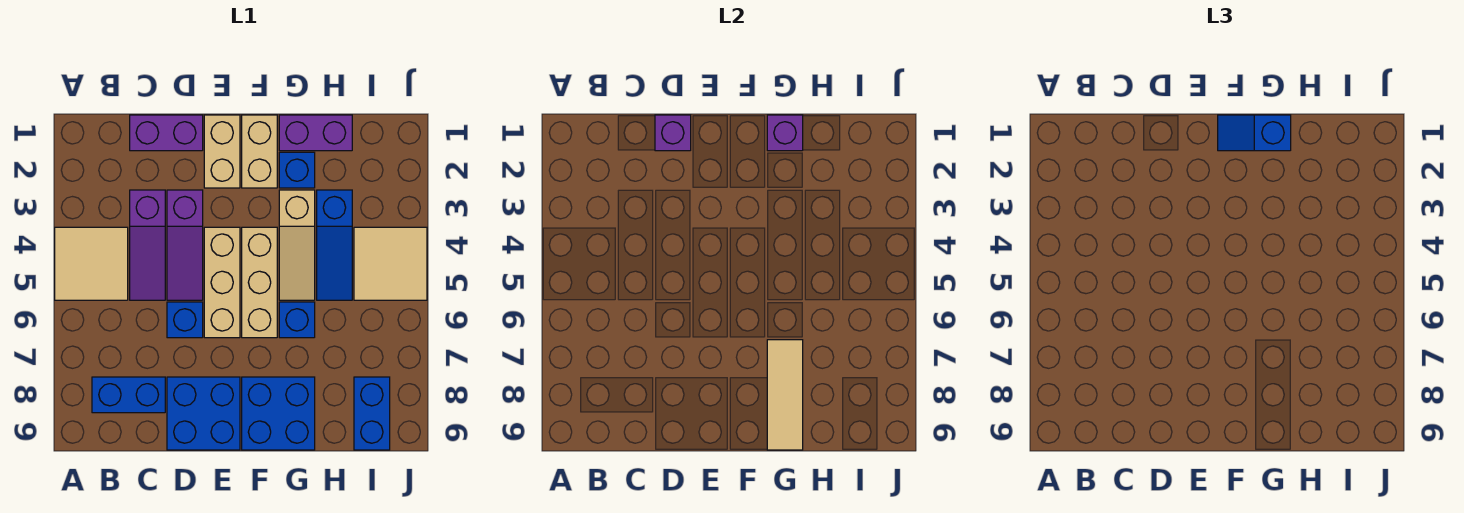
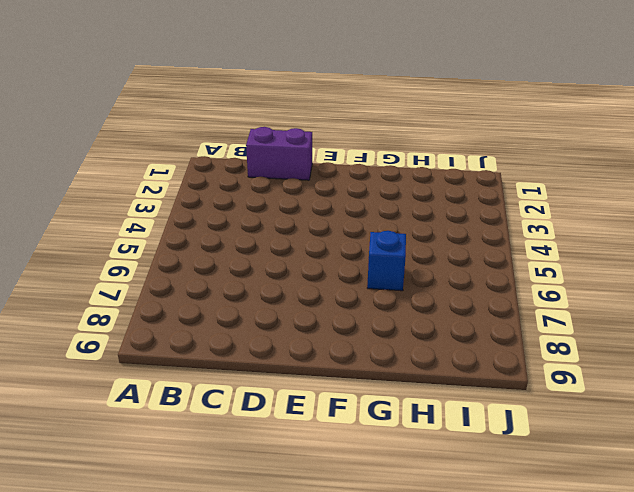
none -> tan 2x2 tile [55,227,128,300]
none -> blue 1x2 brick [92,377,165,413]
none -> purple 1x3 slope [130,190,165,300]

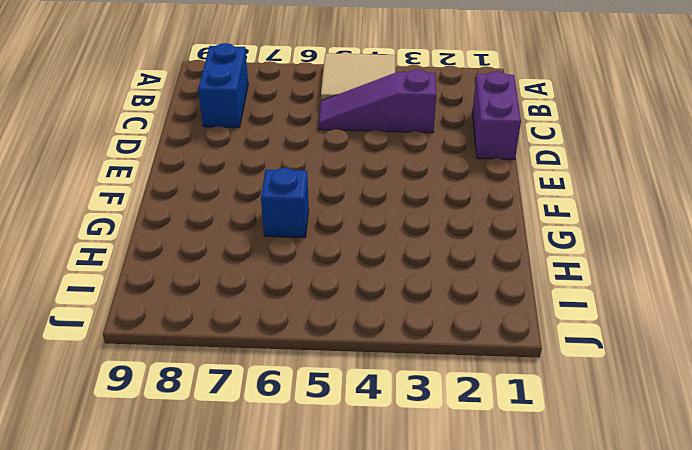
none -> purple 1x3 slope [167,190,203,300]
none -> blue 1x1 brick [167,302,203,338]
none -> blue 2x2 brick [167,377,240,450]

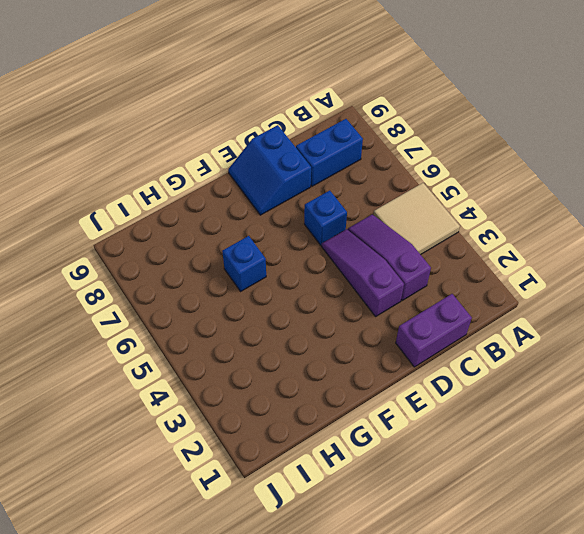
blue 2x2 slope [228,125,311,215] -> blue 2x2 brick [167,377,240,450]
none -> tan 1x2 brick [204,115,240,188]
none -> tan 1x3 brick [204,227,240,338]
none -> tan 1x2 brick [242,115,277,188]

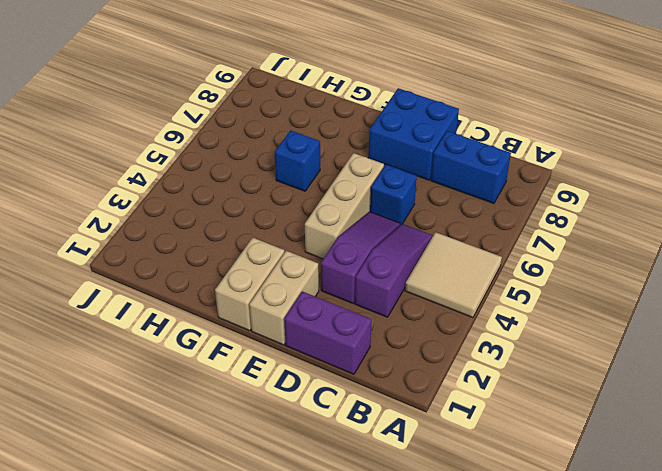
none -> tan 1x3 brick [242,227,277,338]
none -> blue 2x2 brick [242,377,315,450]
none -> purple 1x2 brick [279,115,352,151]

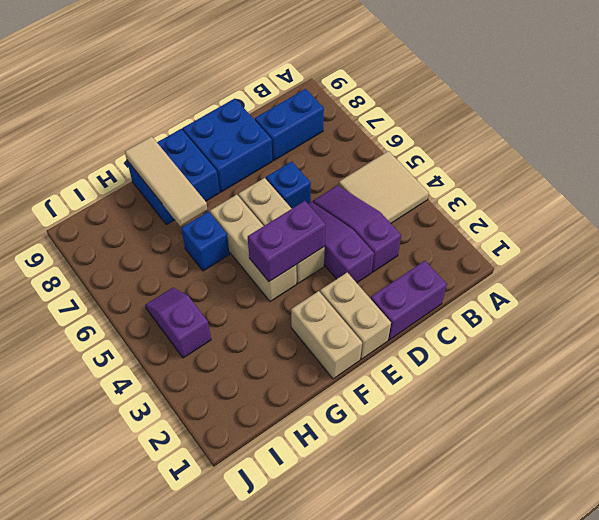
purple 1x2 brick [248,201,326,282] -> purple 1x2 brick moved to [279,115,352,151]
purple 1x2 slope [145,288,211,358] -> tan 2x2 tile [354,227,427,300]
none -> blue 1x1 brick [279,152,315,188]
none -> tan 1x3 slope [279,190,315,300]
none -> blue 1x3 slope [317,190,352,300]

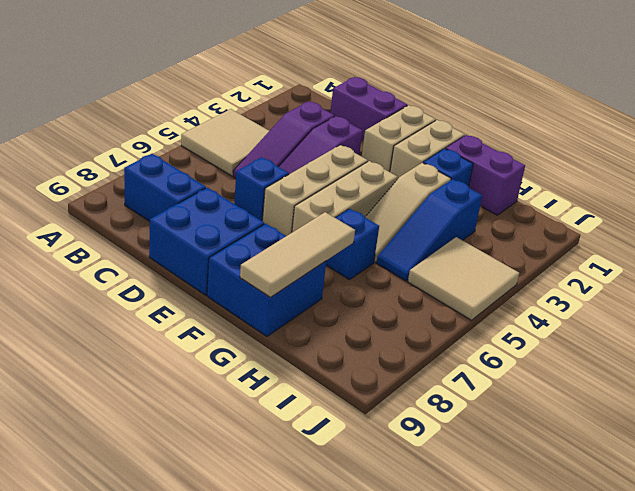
none -> blue 1x2 brick [354,377,390,450]
none -> purple 1x1 brick [655,115,691,151]
none -> purple 1x1 brick [767,115,803,151]

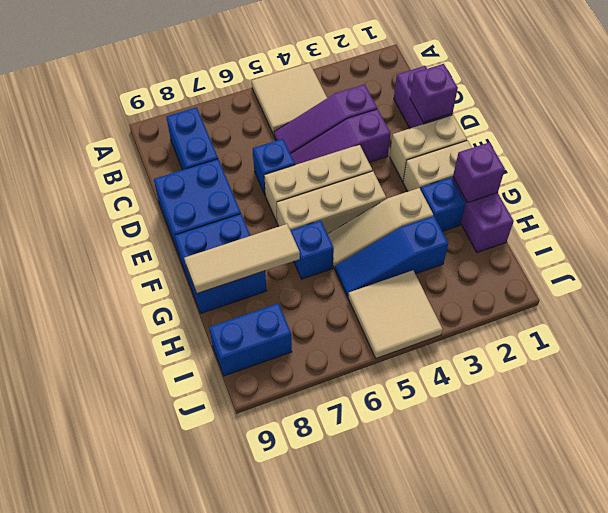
none -> blue 1x2 slope [1218,115,1291,151]

